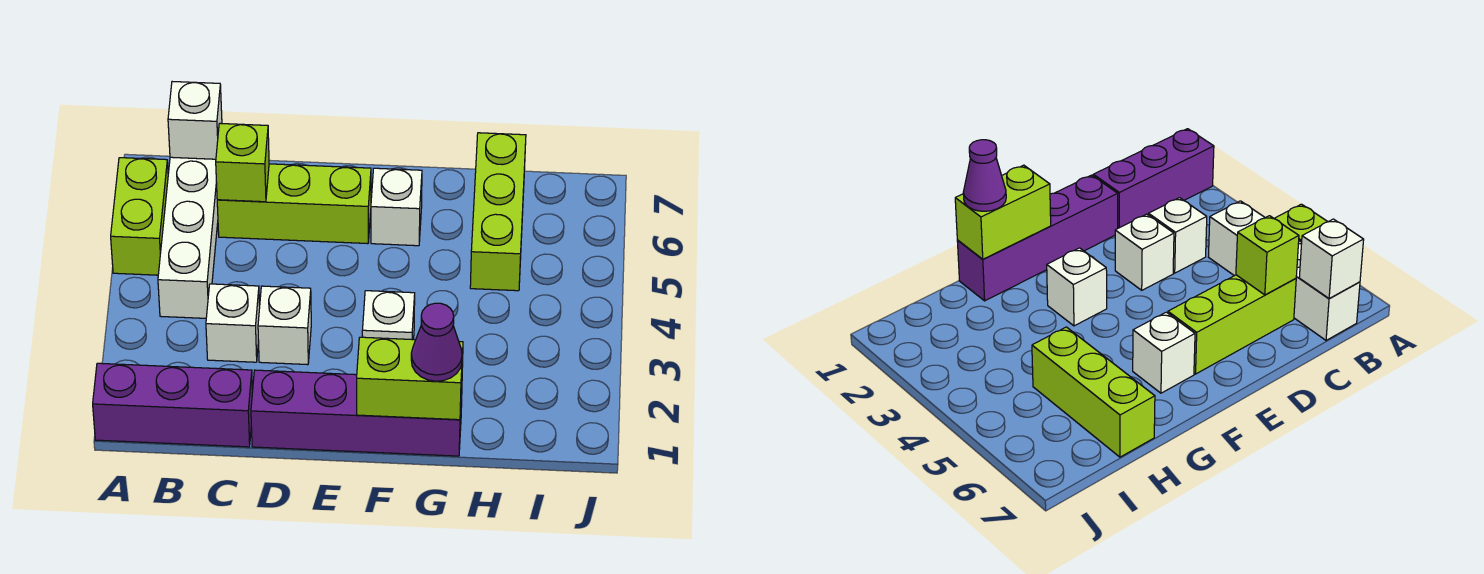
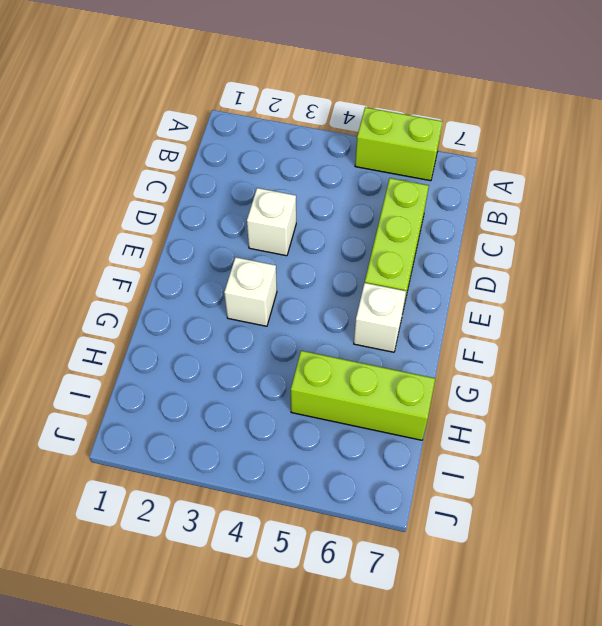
none -> purple 1x3 brick [93,363,253,447]
none -> white 1x4 brick [158,157,218,318]
none -> white 1x1 brick [206,284,260,362]

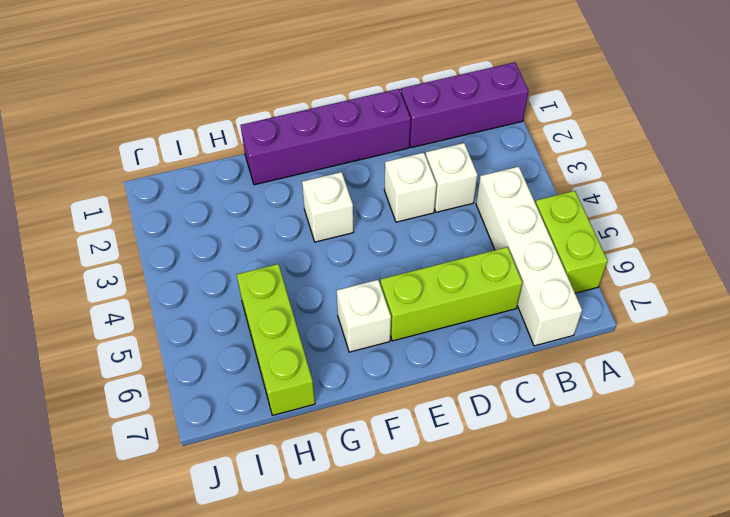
none -> white 1x1 brick [168,82,222,159]
none -> lime 1x1 brick [216,123,269,202]
none -> lime 1x2 brick [357,337,463,420]

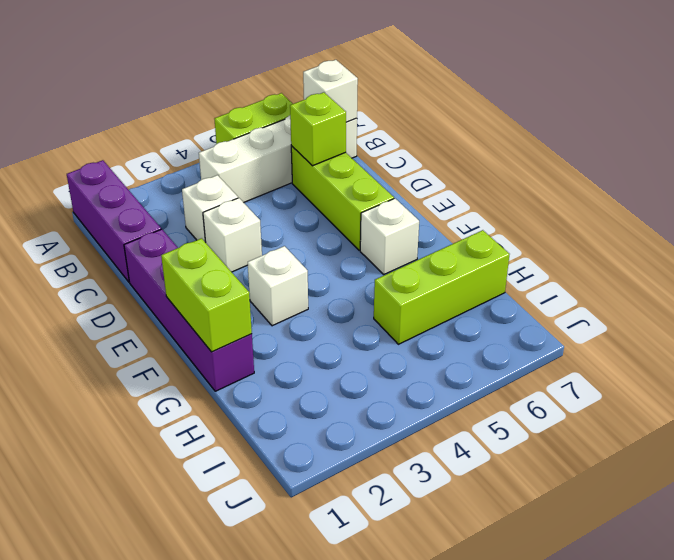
none -> purple 1x1 cone [411,303,462,381]

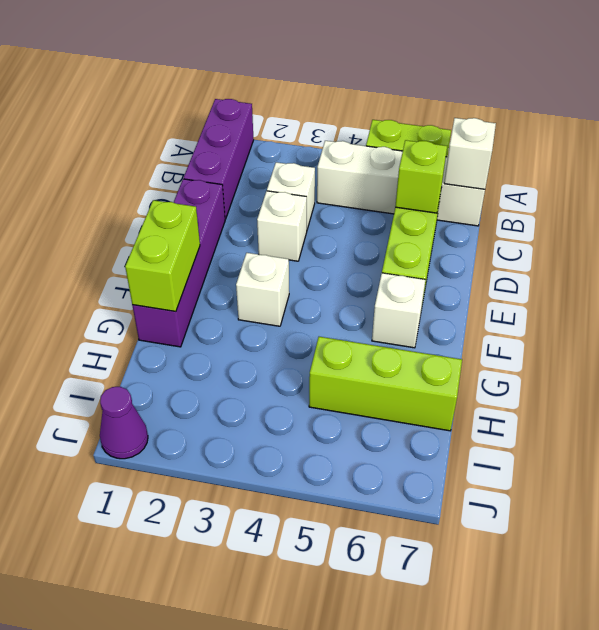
purple 1x1 cone [100,387,148,459] -> purple 1x1 cone moved to [411,303,462,381]

